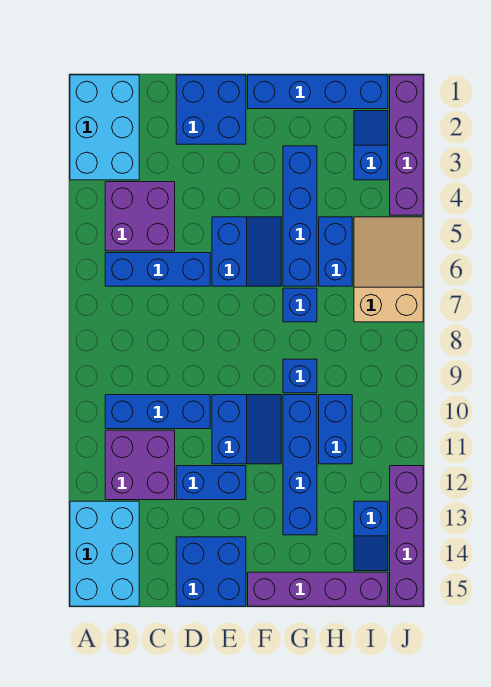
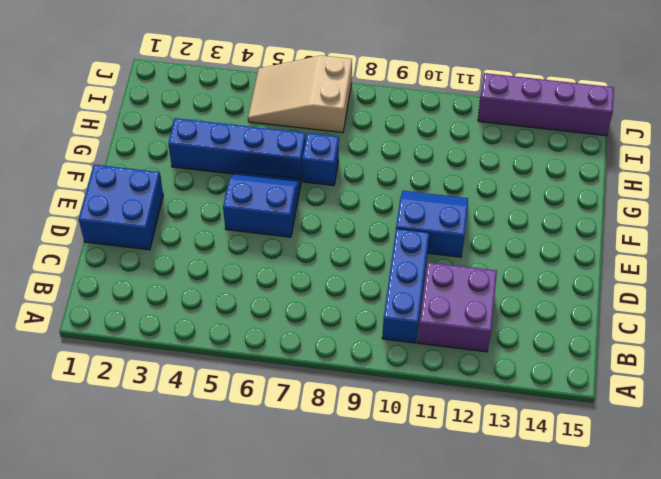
none -> cyan 2x3 brick [70,75,139,180]
none -> cyan 2x3 brick [70,501,139,606]
none -> purple 2x2 brick [105,182,175,251]

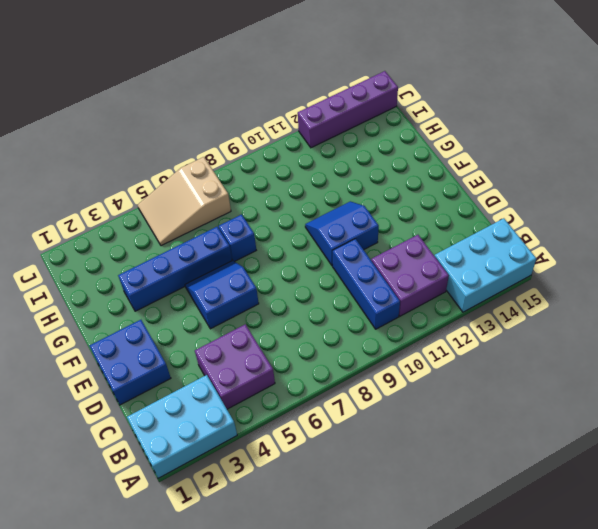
none -> blue 1x3 brick [105,253,210,286]
none -> blue 1x2 brick [176,466,246,500]
none -> blue 2x2 brick [176,537,246,606]

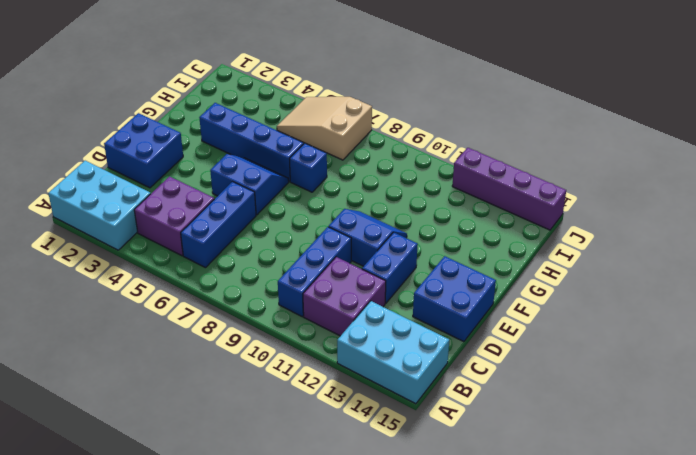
none -> blue 1x4 brick [248,75,388,109]
none -> purple 1x4 brick [248,572,388,606]
none -> blue 1x1 brick [283,359,317,393]

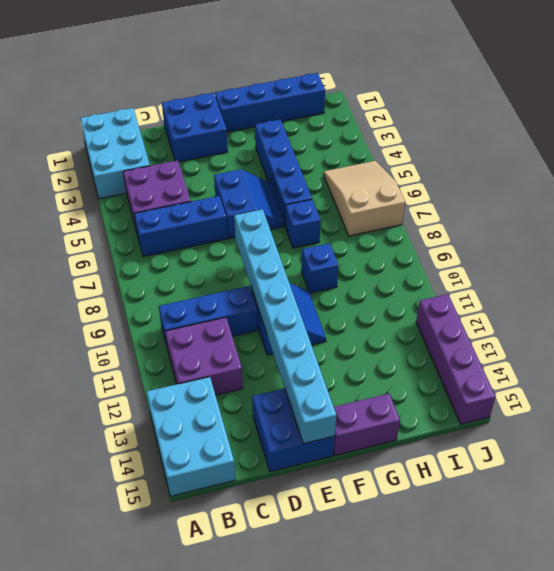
cyan 1x8 brick [234,209,336,444] -> none
purple 1x2 brick [333,394,400,455] -> purple 1x4 brick [248,572,388,606]
none -> blue 1x2 brick [176,466,246,500]
none -> blue 1x4 brick [283,395,317,535]
none -> blue 1x2 brick [319,217,352,286]

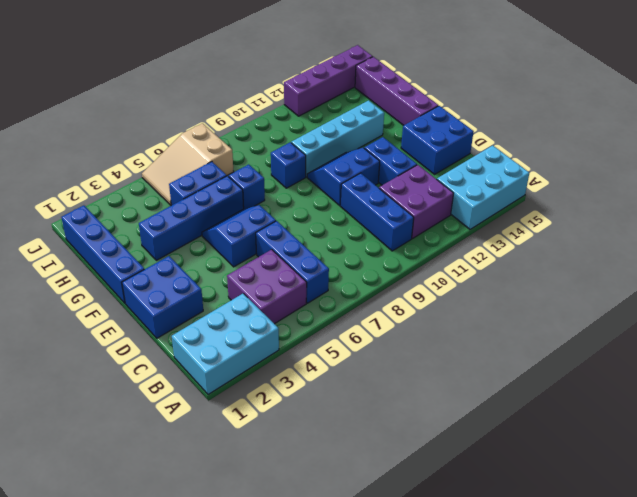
cyan 1x4 brick [291,100,384,177] -> blue 1x4 brick [283,395,317,535]
none -> blue 1x2 brick [319,395,352,464]
none -> blue 1x2 slope [354,111,388,180]
none -> blue 1x2 slope [354,501,388,571]

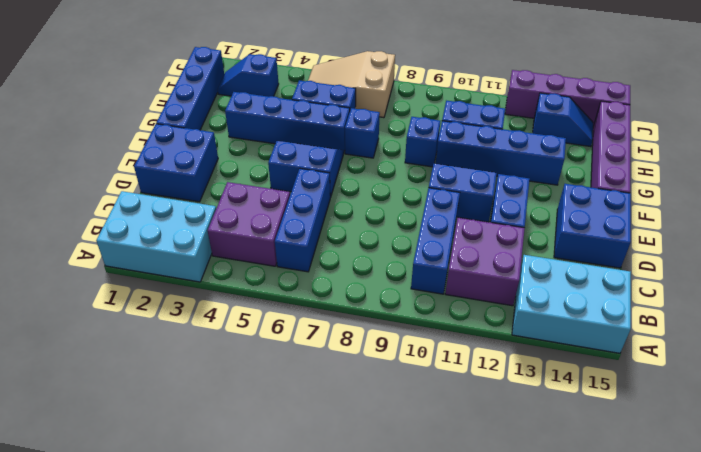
none -> purple 1x4 brick [390,75,423,215]

